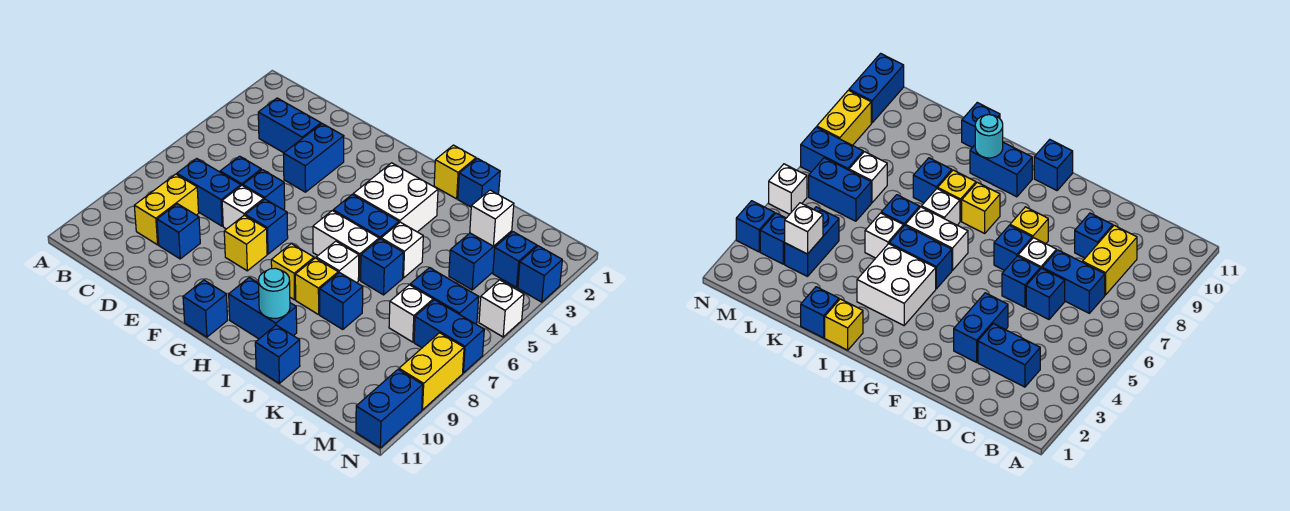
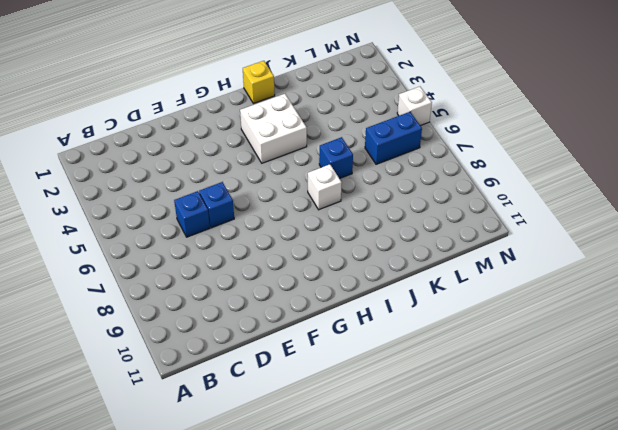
none -> blue 1x2 brick [258,98,321,153]
none -> blue 1x2 brick [177,158,241,226]
none -> yellow 1x2 brick [134,174,199,245]
none -> blue 1x1 brick [157,204,200,259]

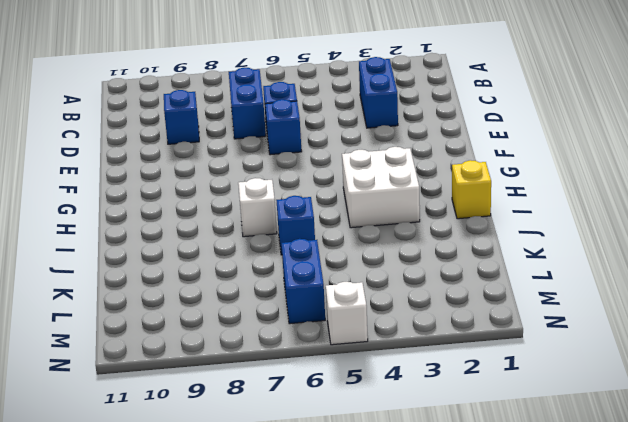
none -> yellow 1x2 brick [134,174,199,245]
none -> blue 1x2 brick [284,124,344,192]
none -> white 1x1 brick [222,186,264,229]
none -> blue 1x1 brick [245,199,288,254]

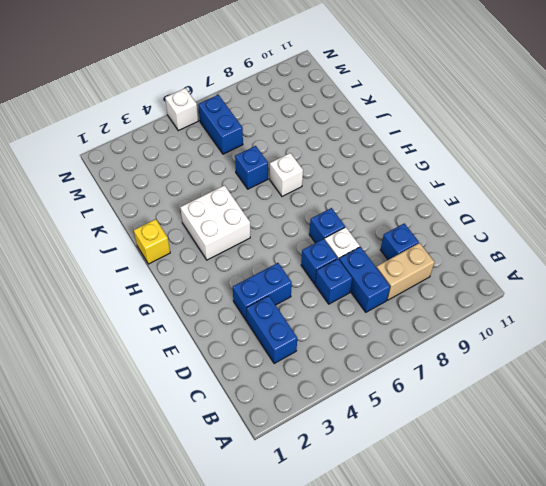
tan 1x2 brick [376,243,434,300] -> yellow 1x2 brick [134,174,199,245]
none -> yellow 1x1 brick [224,215,267,271]
none -> blue 1x1 brick [183,280,228,337]
none -> blue 1x2 brick [333,194,399,239]
none -> white 1x2 brick [313,211,379,280]

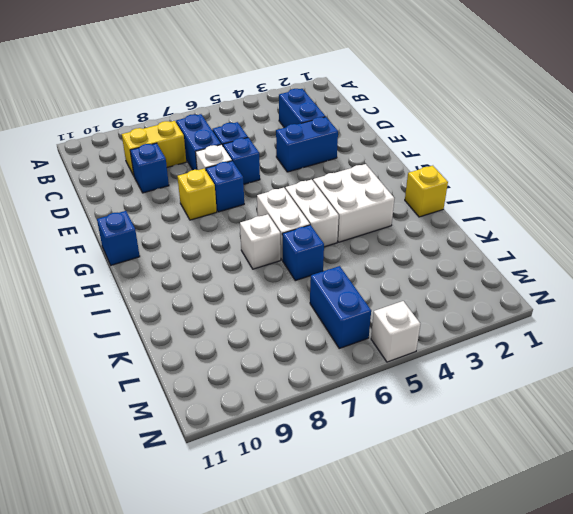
white 1x2 brick [285,180,339,247] -> blue 1x2 brick [333,194,399,239]
none -> yellow 1x1 brick [271,244,314,300]
none -> blue 1x2 brick [229,278,297,339]
none -> yellow 1x1 brick [295,258,338,315]
none -> blue 1x1 brick [458,158,500,207]

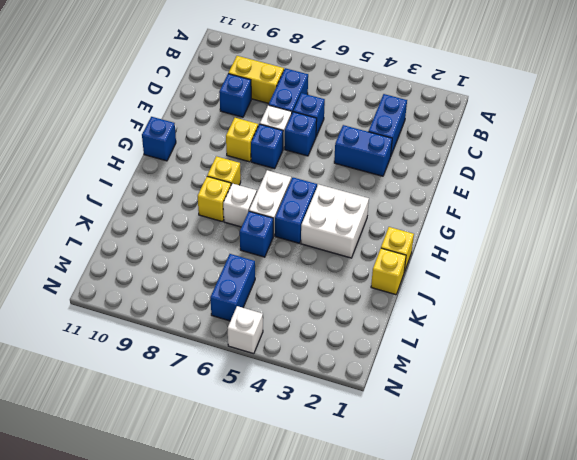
yellow 1x1 brick [371,248,406,295] -> blue 1x1 brick [458,158,500,207]
none -> blue 1x2 brick [229,278,297,339]
none -> white 1x1 brick [381,222,423,278]
none -> blue 1x1 brick [320,272,363,330]
none -> blue 1x1 brick [255,325,300,383]

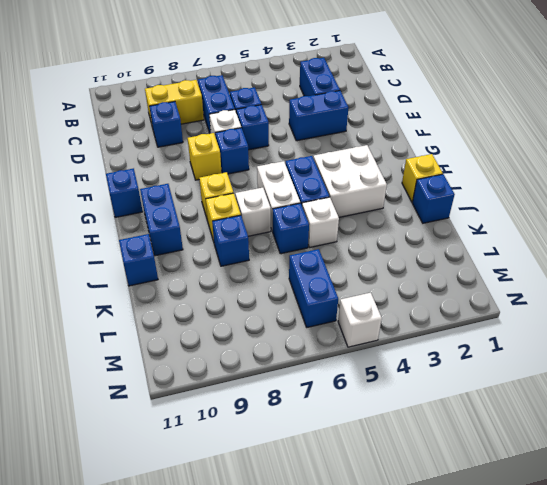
none -> blue 1x2 brick [449,231,512,290]
none -> white 1x1 brick [389,285,433,342]
none -> blue 1x1 brick [493,232,537,287]
none -> blue 1x2 brick [414,300,484,373]

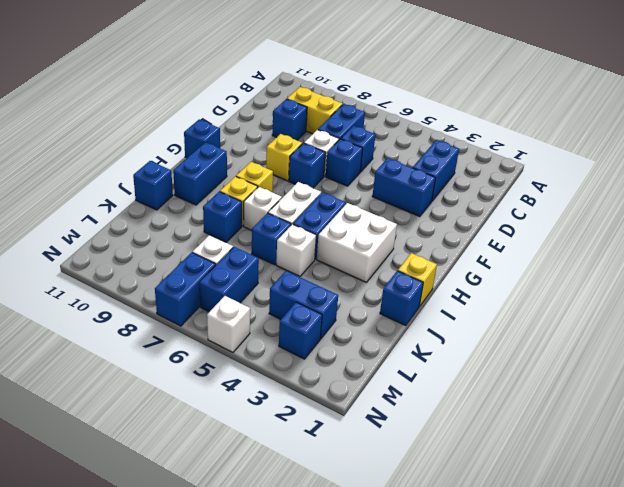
none -> blue 1x1 brick [518,246,562,302]
none -> yellow 1x2 brick [399,333,464,410]
none -> blue 1x2 brick [356,369,423,448]
none -> cyan 1x1 round brick [258,268,290,318]

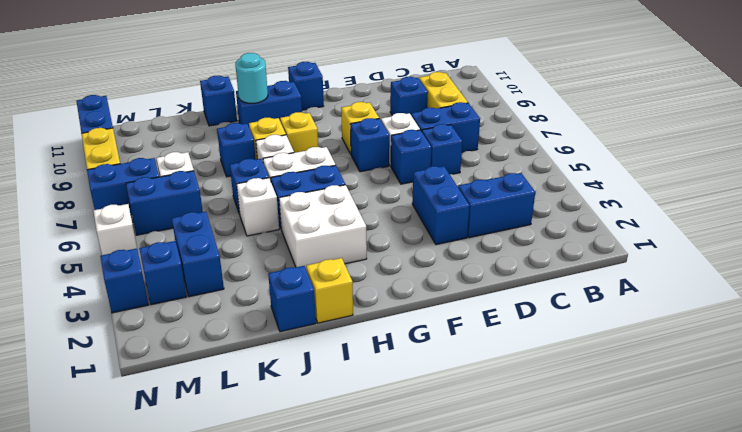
none -> white 1x1 brick [470,190,514,246]

